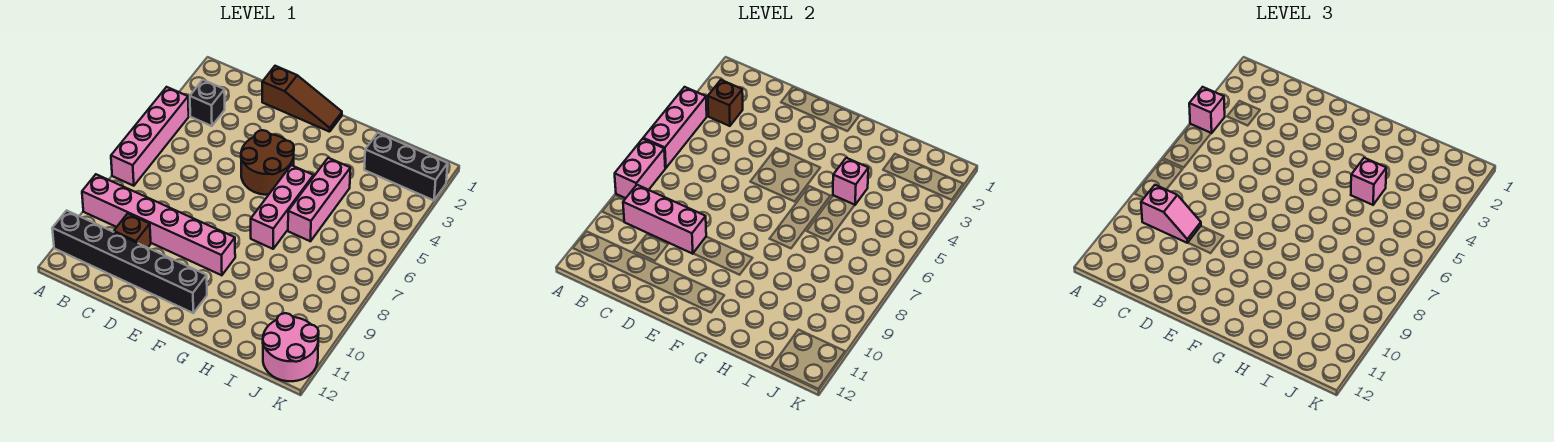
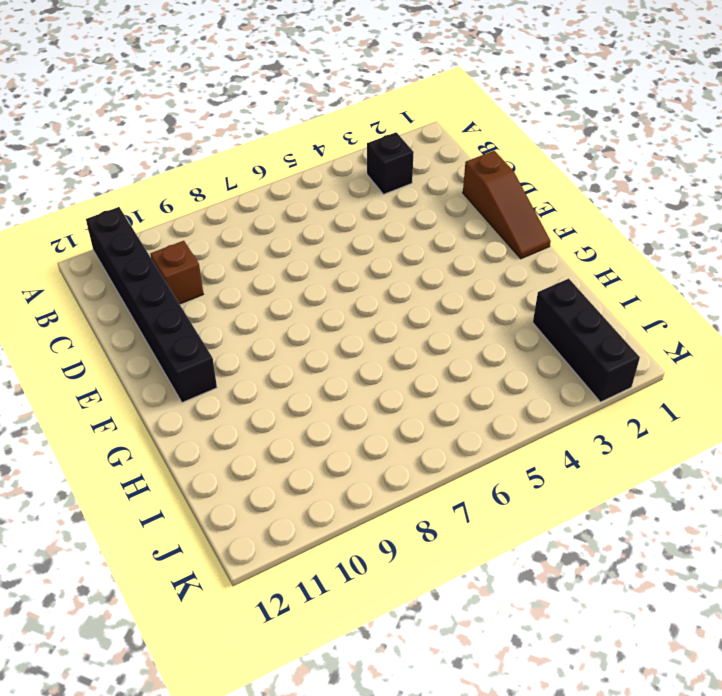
none -> pink 1x4 brick [111,87,189,186]
none -> pink 1x6 brick [82,174,235,275]
none -> brown 2x2 round brick [241,130,294,195]

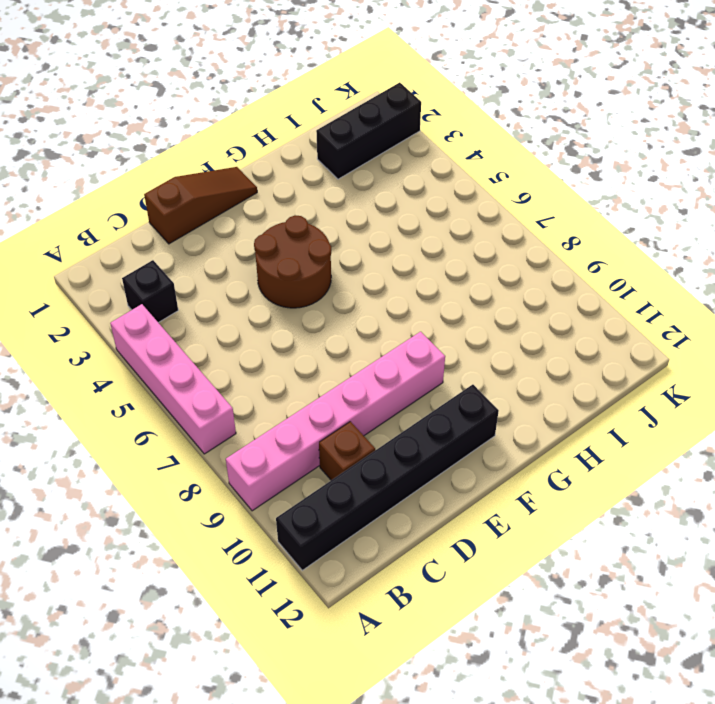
none -> pink 1x3 brick [251,165,314,249]
none -> pink 1x3 brick [288,158,350,241]
none -> pink 2x2 round brick [263,313,319,381]

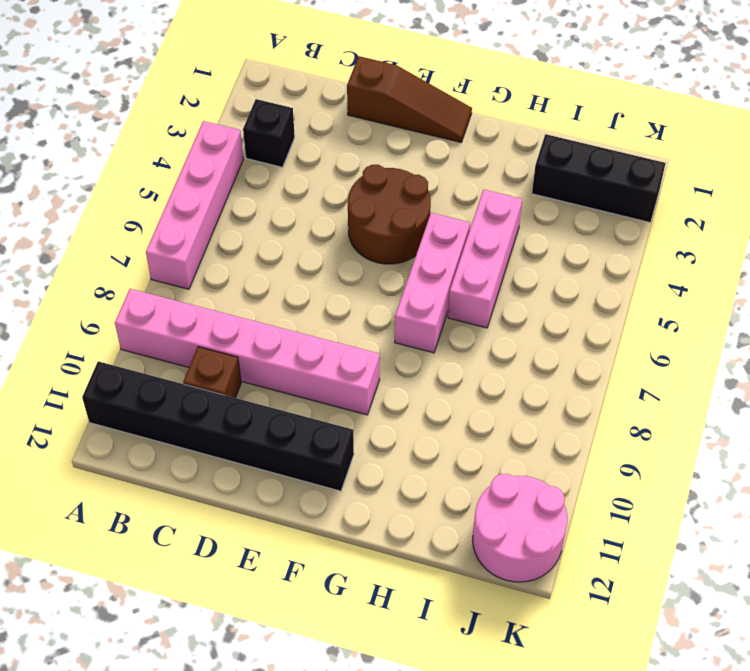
none -> pink 1x3 brick [643,87,707,168]
none -> pink 1x2 brick [615,139,665,198]
none -> brown 1x1 brick [708,80,743,126]

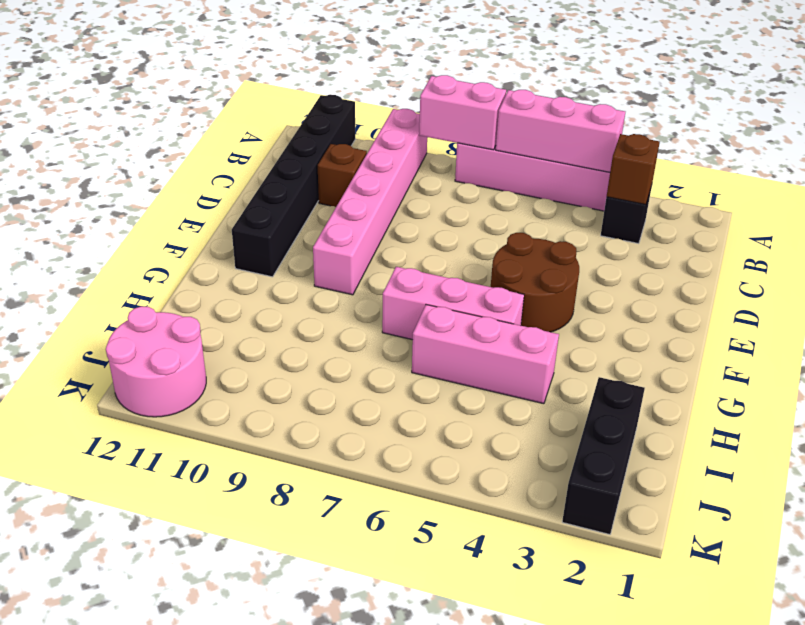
none -> brown 1x3 slope [262,66,342,132]
none -> pink 1x3 brick [623,185,706,254]
none -> pink 1x1 brick [833,158,868,205]

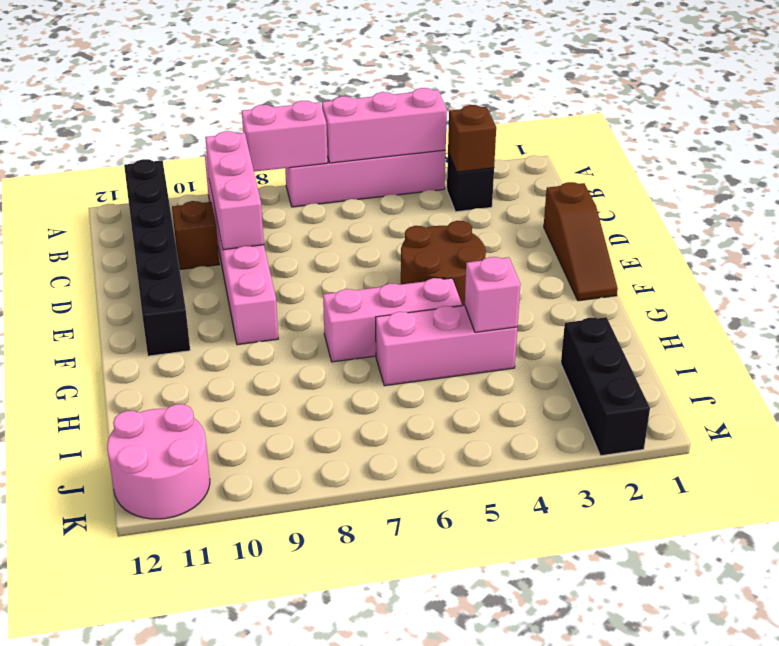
none -> pink 1x1 brick [1189,87,1225,133]
none -> pink 1x2 slope [1141,185,1201,243]
none -> pink 1x1 brick [1351,158,1386,205]

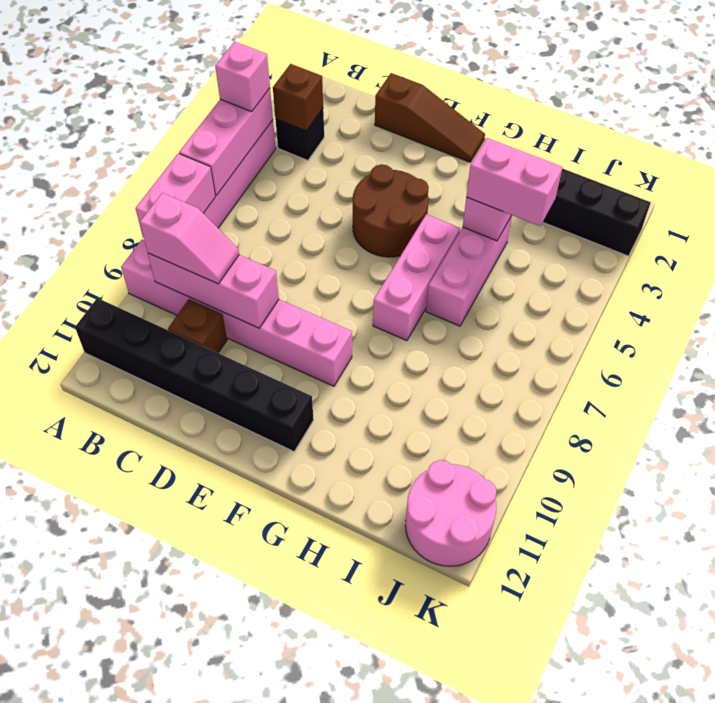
pink 1x2 brick [466,138,563,226] -> pink 1x1 brick [1351,158,1386,205]

